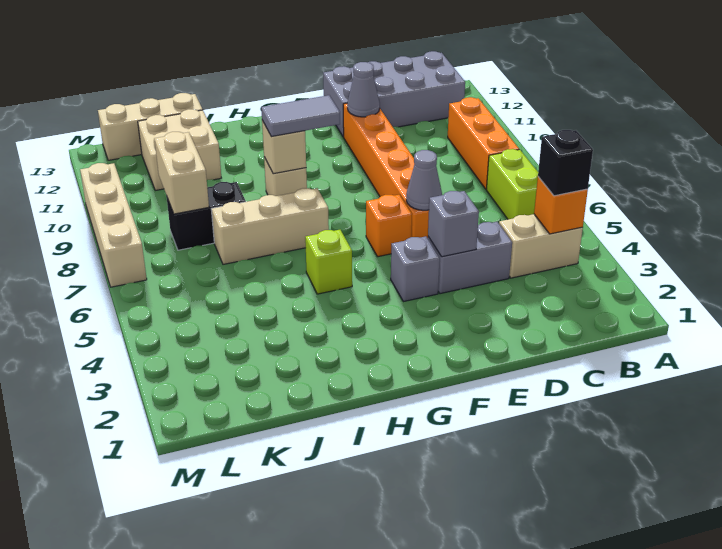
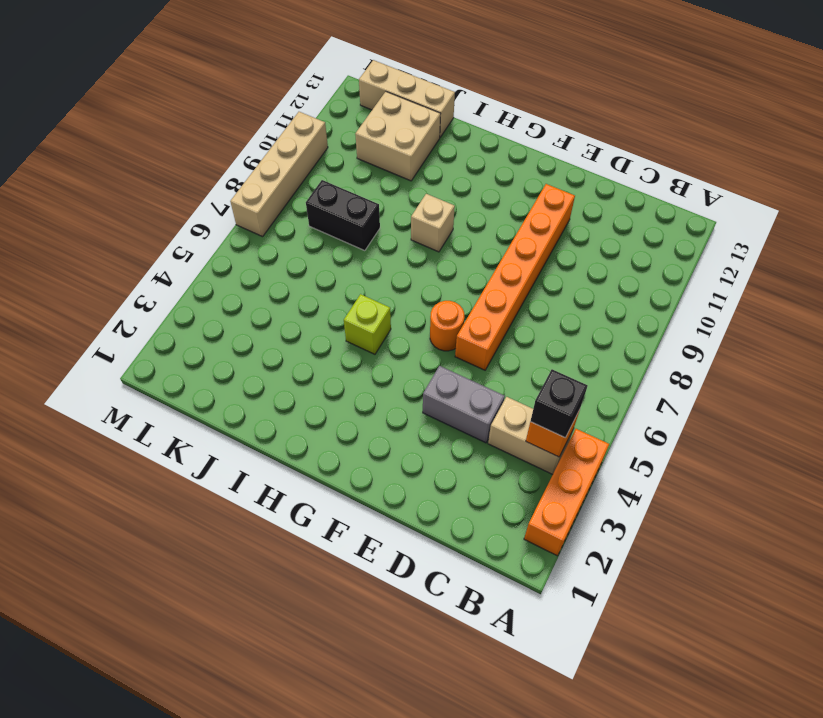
orange 1x3 brick [524,429,609,556] -> orange 1x3 brick moved to [448,97,519,189]
orange 1x1 round brick [430,301,464,351] -> orange 1x1 brick [366,195,412,257]
none -> lime 1x2 brick [486,149,538,219]
none -> grey 2x4 brick [323,51,465,137]
none -> grey 1x1 brick [391,236,440,302]

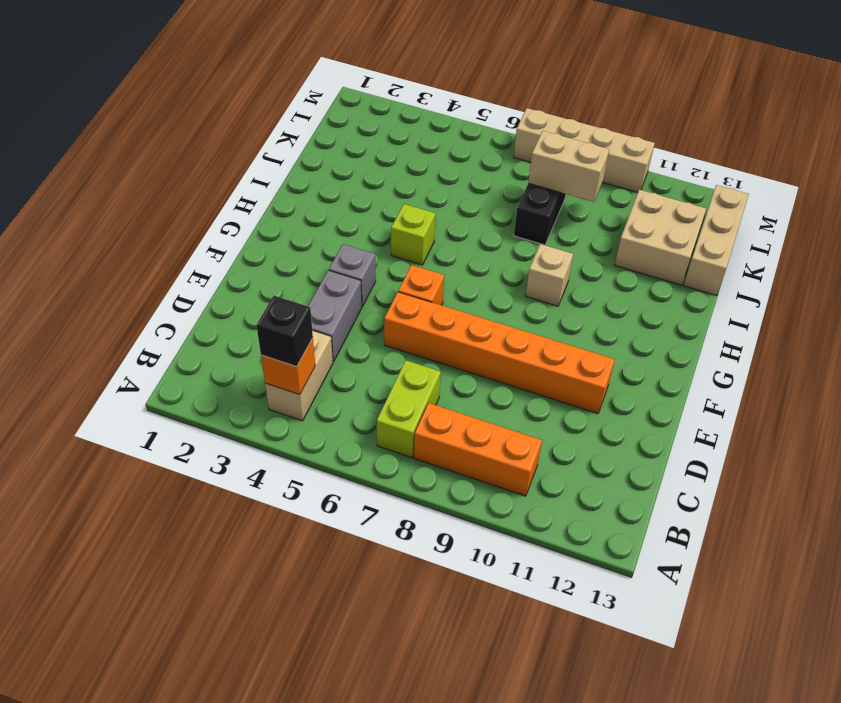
lime 1x2 brick [377,360,441,458] -> lime 1x2 brick turned to [486,149,538,219]
none -> grey 2x4 brick [323,51,465,137]
none -> tan 1x3 brick [211,188,329,264]
none -> grey 1x1 brick [428,191,479,257]

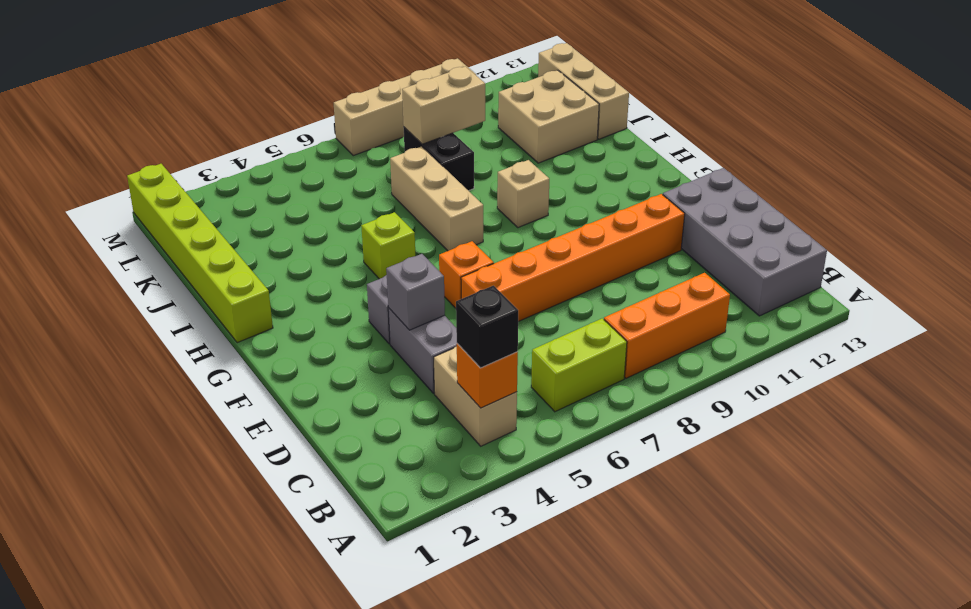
lime 1x6 brick [127,164,273,343] -> none
none -> grey 1x1 cone [406,150,442,210]
none -> grey 1x1 cone [347,62,380,117]
none -> tan 1x1 brick [262,120,306,174]

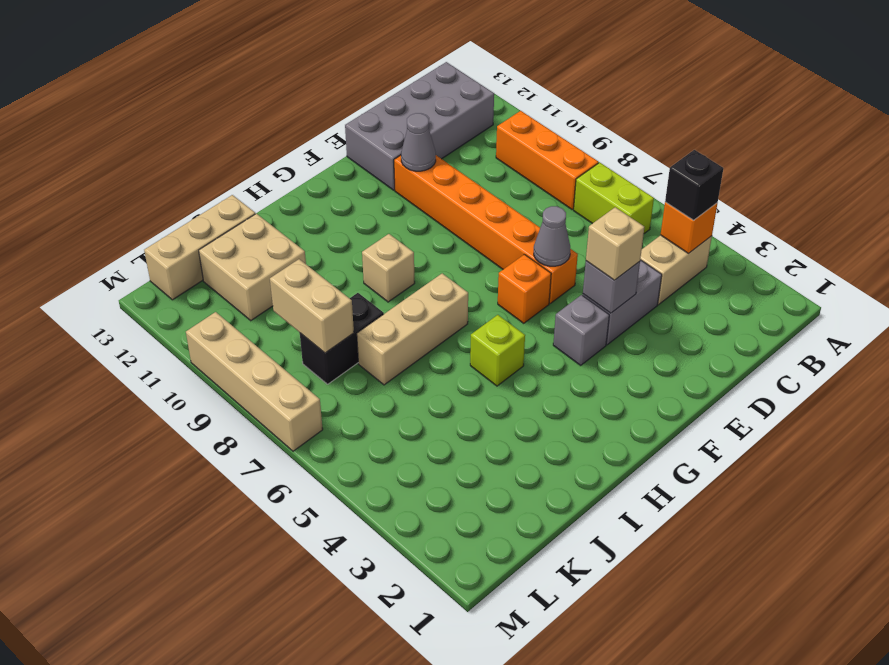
tan 1x1 brick [586,207,644,280] -> tan 1x1 brick moved to [262,120,306,174]
none -> grey 1x2 tile [261,95,340,137]

